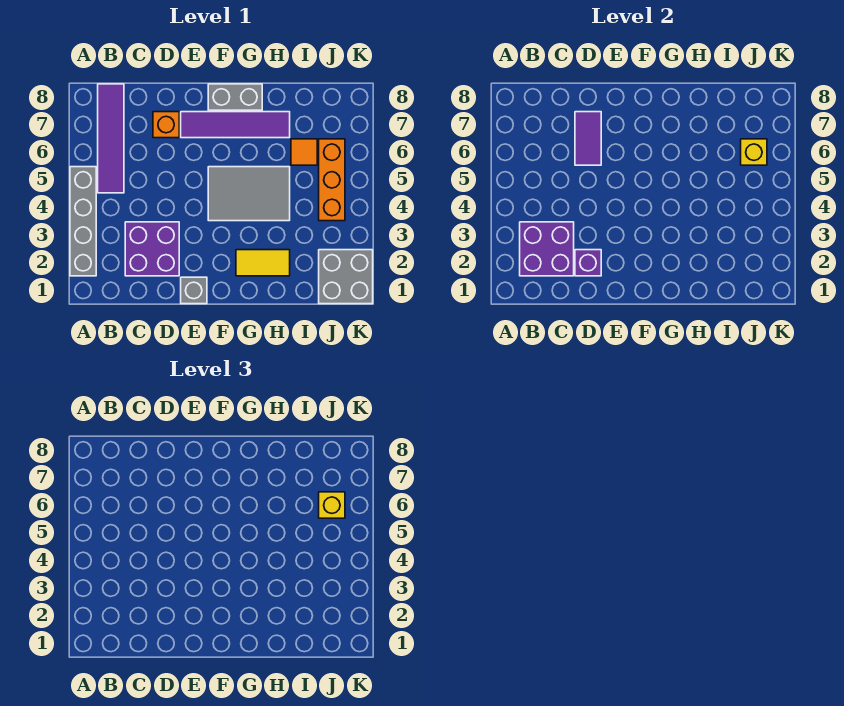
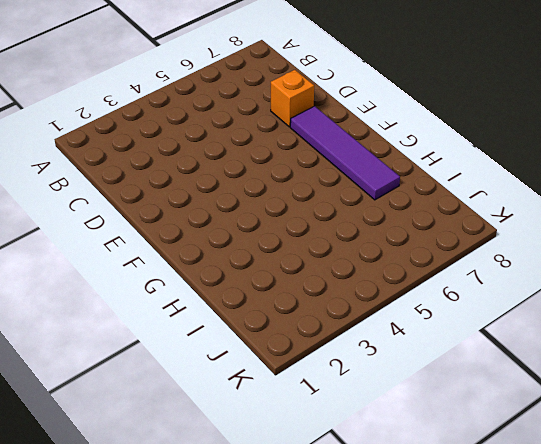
none -> grey 1x4 brick [70,167,96,276]
none -> purple 1x4 tile [98,84,124,193]
none -> purple 2x2 brick [125,222,179,276]

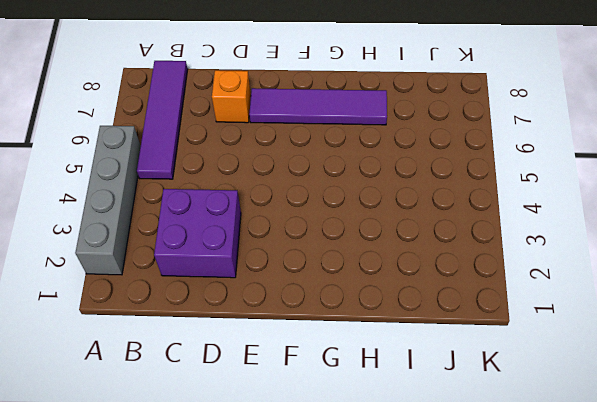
none -> grey 1x1 brick [181,277,207,304]
none -> grey 2x3 tile [208,167,290,221]
none -> grey 1x2 brick [208,84,262,110]

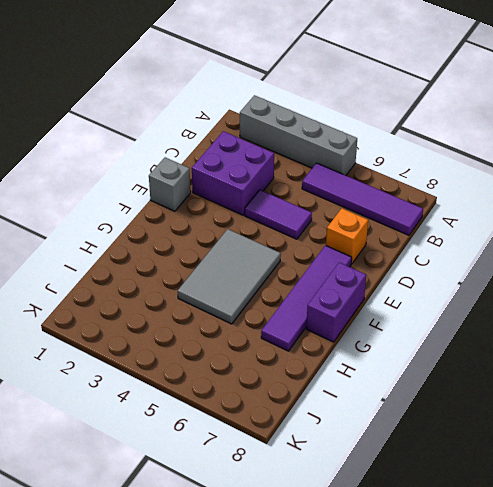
purple 1x2 tile [245,190,312,239] -> purple 1x2 tile moved to [575,112,601,165]
purple 1x2 brick [306,262,366,342] -> grey 1x2 brick [208,84,262,110]
none -> yellow 1x2 tile [236,250,290,276]
none -> orange 1x1 tile [291,139,317,165]
none -> grey 2x2 brick [319,250,373,304]

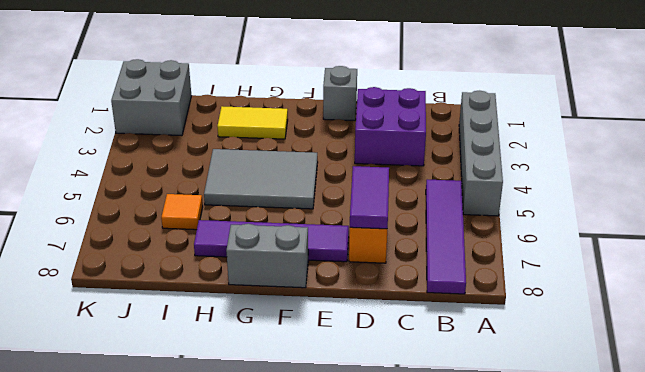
none -> orange 1x3 brick [319,139,345,221]
none -> purple 2x2 brick [520,222,574,276]
none -> purple 1x1 brick [575,250,601,276]

